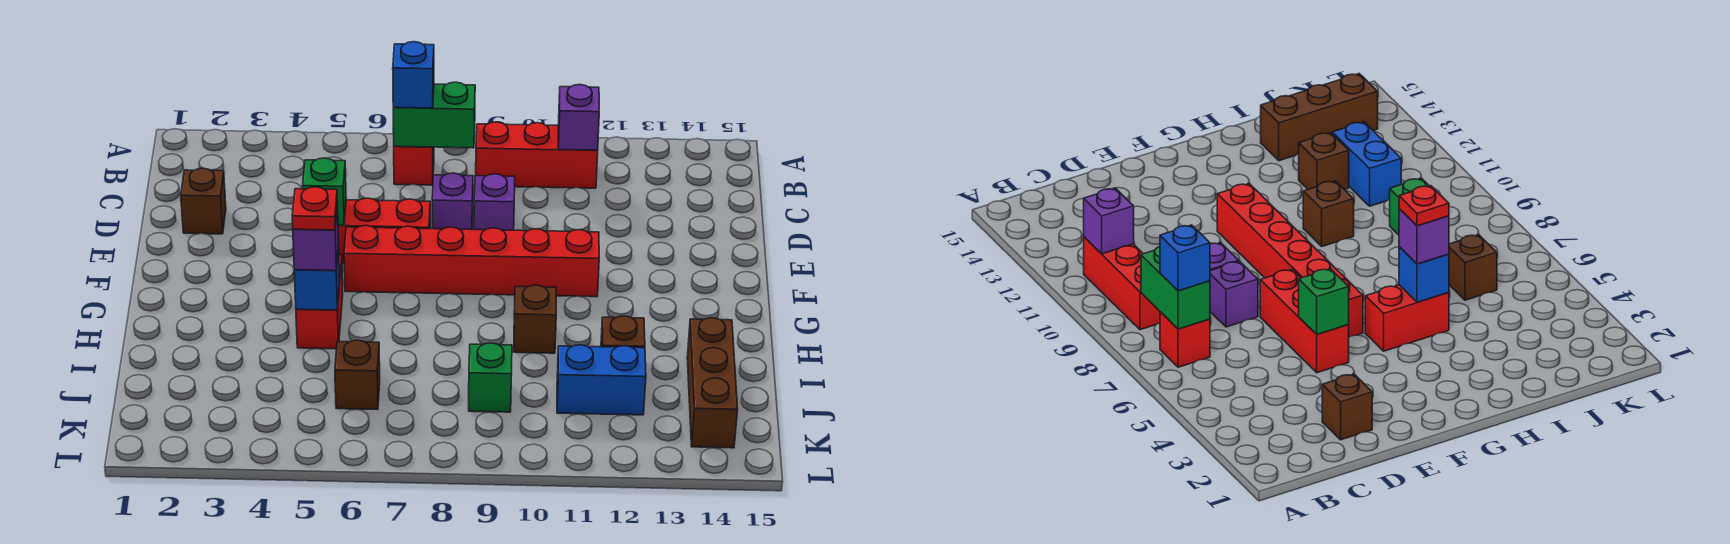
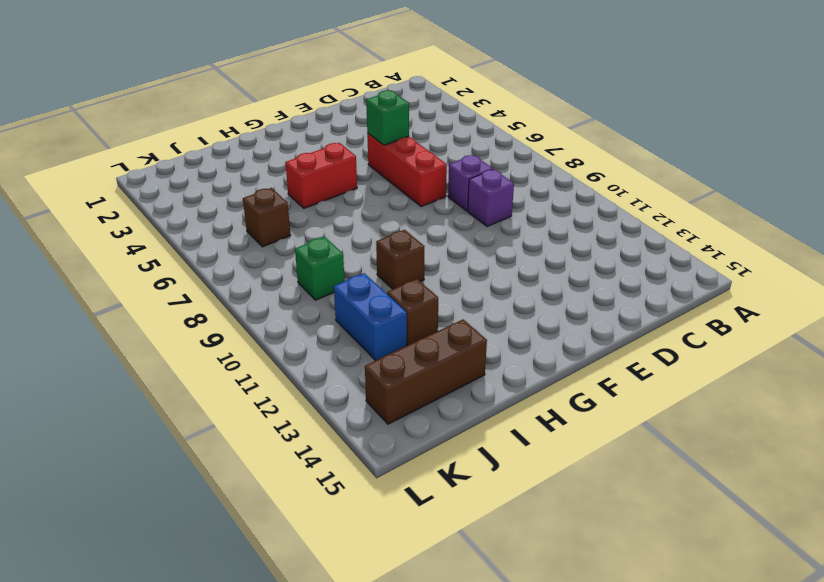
none -> red 1x1 brick [394,146,434,185]
none -> red 1x3 brick [476,122,598,188]
none -> brown 1x1 brick [181,168,226,234]

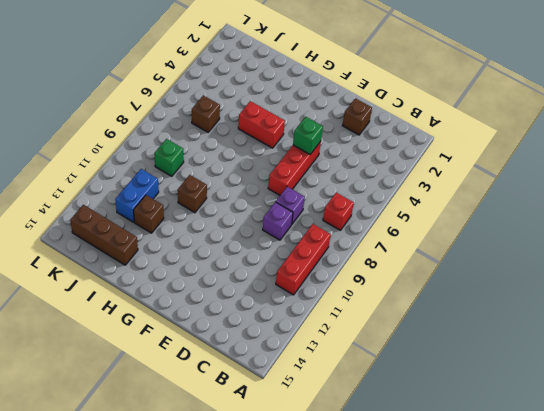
none -> red 1x6 brick [344,225,599,297]
none -> green 1x2 brick [393,82,475,148]
none -> purple 1x1 brick [558,84,599,150]

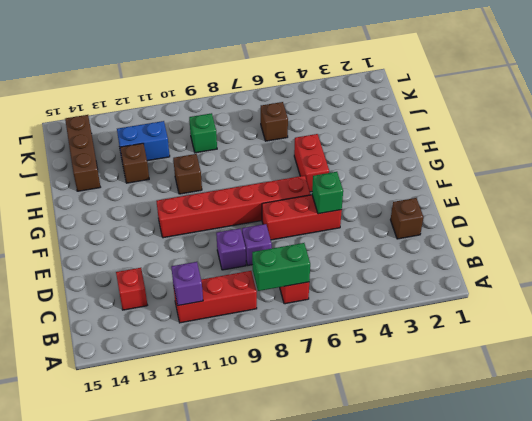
red 1x1 brick [116,268,147,310] -> none
none -> blue 1x1 brick [294,245,340,310]
none -> blue 1x1 brick [393,42,434,108]
none -> purple 1x1 brick [293,204,339,271]

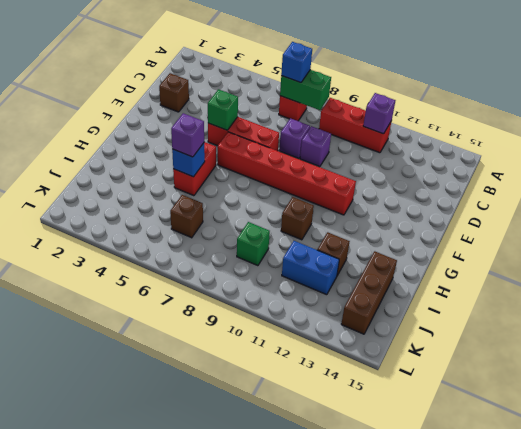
none -> red 1x1 plate [292,187,338,230]

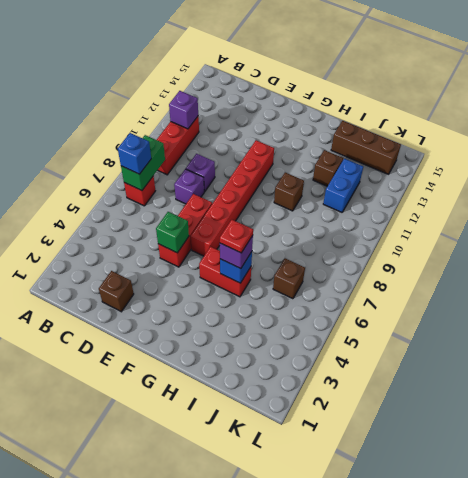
none -> green 1x1 brick [469,343,512,412]

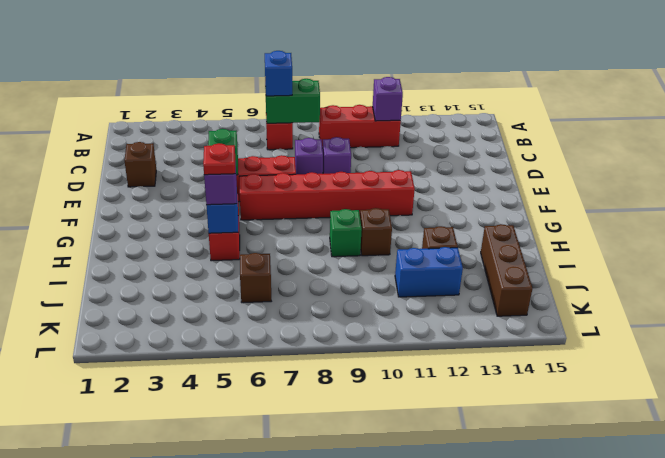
green 1x1 brick [330,209,362,257] -> green 1x1 brick moved to [469,343,512,412]

